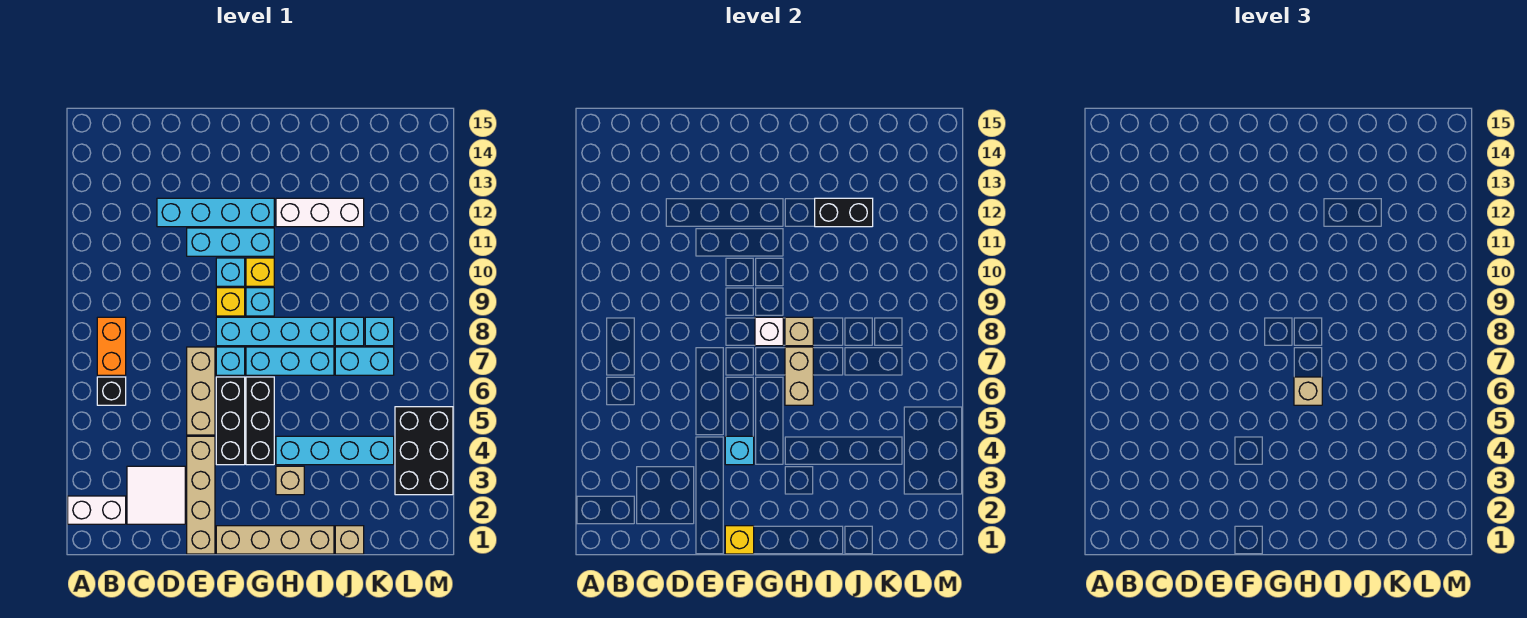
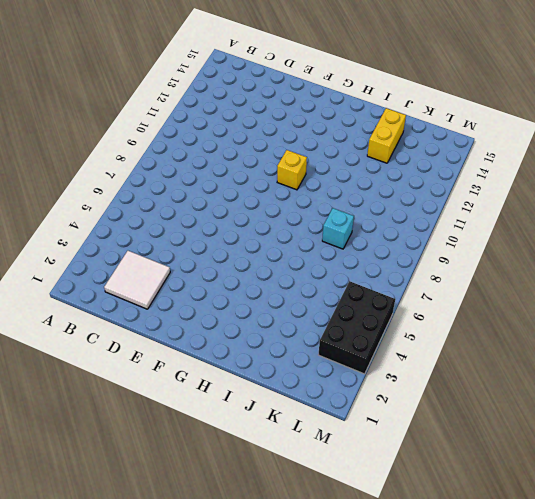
yellow 1x2 brick [367,108,406,163] -> none
none -> white 1x2 brick [68,496,126,524]
none -> black 1x1 brick [97,377,126,405]
none -> orange 1x2 brick [97,317,126,375]
none -> cyan 1x4 brick [157,198,274,227]

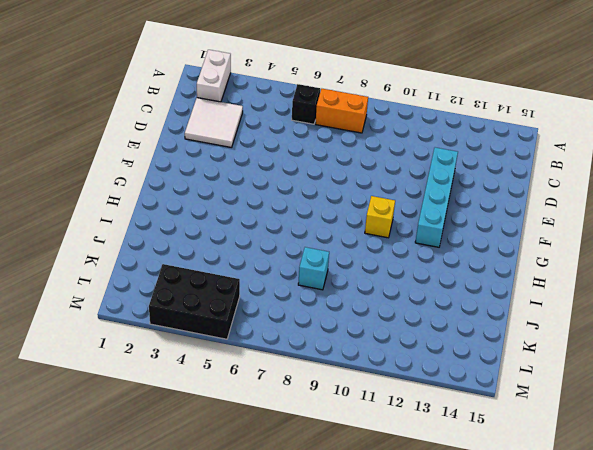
none -> tan 1x4 brick [187,436,215,554]
none -> tan 1x3 brick [187,347,215,435]
none -> cyan 1x3 brick [187,228,274,256]
none -> tan 1x4 brick [216,526,334,554]

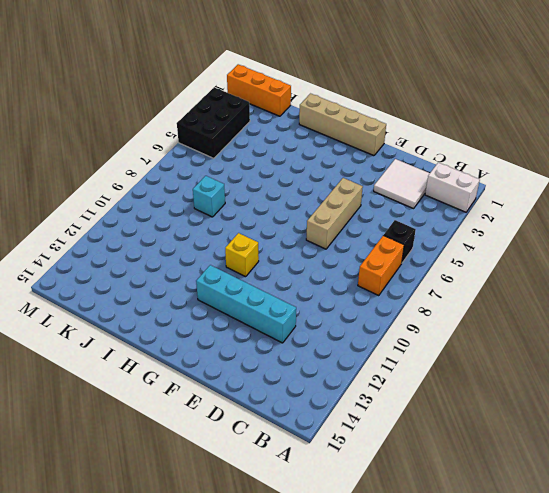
orange 1x3 brick [227,64,291,116] -> none
none -> tan 1x4 brick [187,436,215,554]
none -> cyan 1x3 brick [187,228,274,256]
none -> black 1x3 brick [216,377,245,465]
none -> cyan 1x1 brick [216,347,245,375]

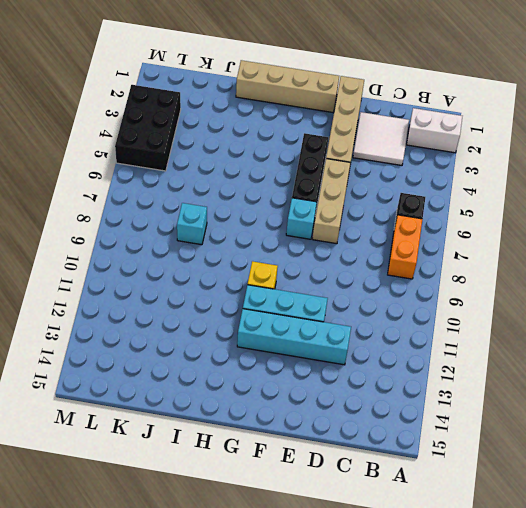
none -> cyan 1x4 brick [216,317,334,346]
none -> yellow 1x1 brick [216,288,245,316]
none -> cyan 1x1 brick [216,258,245,286]
none -> black 1x3 brick [246,377,274,465]

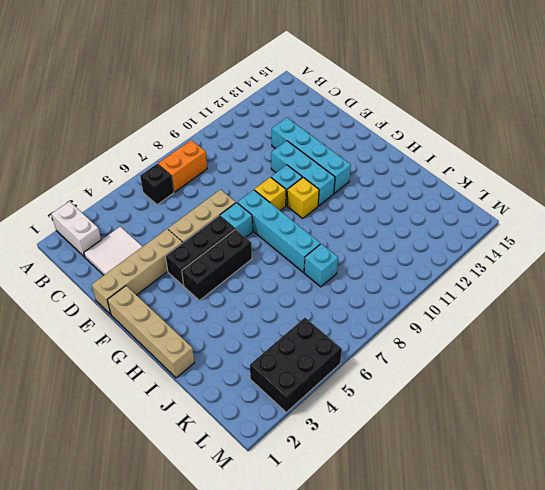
none -> cyan 1x3 brick [246,347,334,375]
none -> cyan 1x1 brick [246,288,274,316]
none -> tan 1x1 brick [276,466,304,495]
none -> cyan 1x4 brick [276,436,394,465]

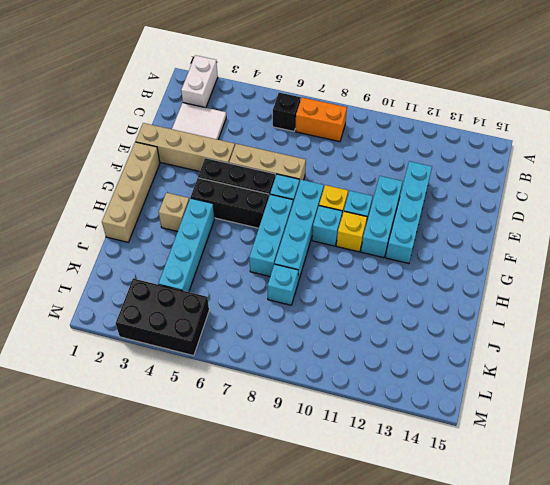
none -> white 1x3 brick [276,198,364,227]
none -> tan 1x1 brick [335,526,364,554]
none -> cyan 1x2 brick [335,347,394,375]
none -> cyan 1x1 brick [365,317,394,346]

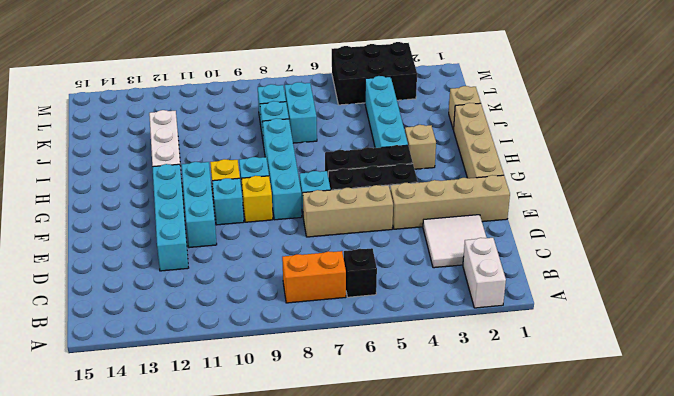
none -> cyan 1x3 brick [246,347,334,375]
none -> yellow 1x1 brick [725,526,754,554]
none -> cyan 1x1 brick [725,436,754,465]
none -> white 1x1 brick [755,317,783,346]

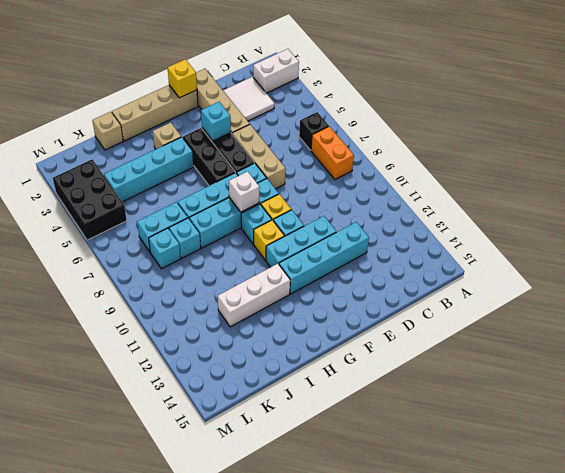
none -> tan 1x2 brick [785,347,813,405]
none -> tan 1x1 brick [785,317,813,346]
none -> black 1x2 brick [815,198,873,227]
none -> tan 1x1 brick [1294,377,1322,405]

